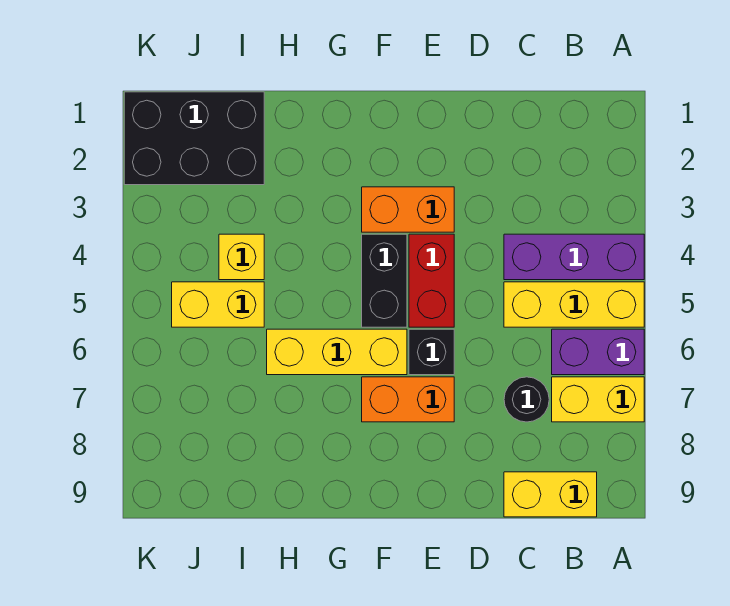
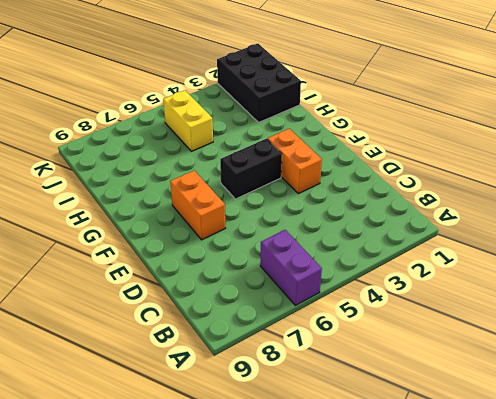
none -> purple 1x3 brick [504,234,644,280]
none -> yellow 1x3 brick [504,282,644,327]
none -> yellow 1x2 brick [552,377,644,422]

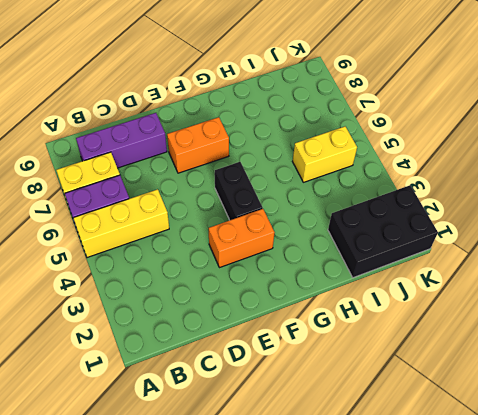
purple 1x3 brick [76,113,167,168] -> purple 1x3 brick moved to [504,234,644,280]
none -> yellow 1x2 brick [504,472,597,517]
none -> black 1x1 round brick [504,377,549,422]
none -> red 1x2 brick [409,234,454,327]

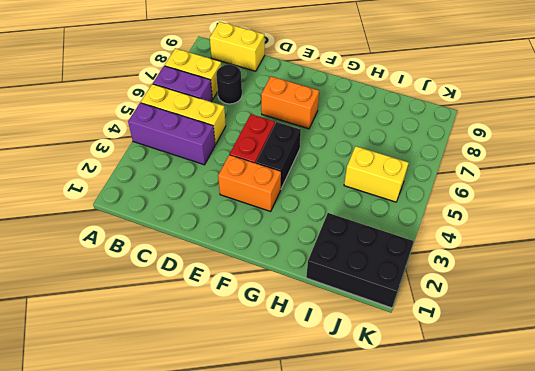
none -> black 1x1 brick [409,329,454,375]
none -> yellow 1x3 brick [267,329,407,375]
none -> yellow 1x1 brick [219,234,264,280]

